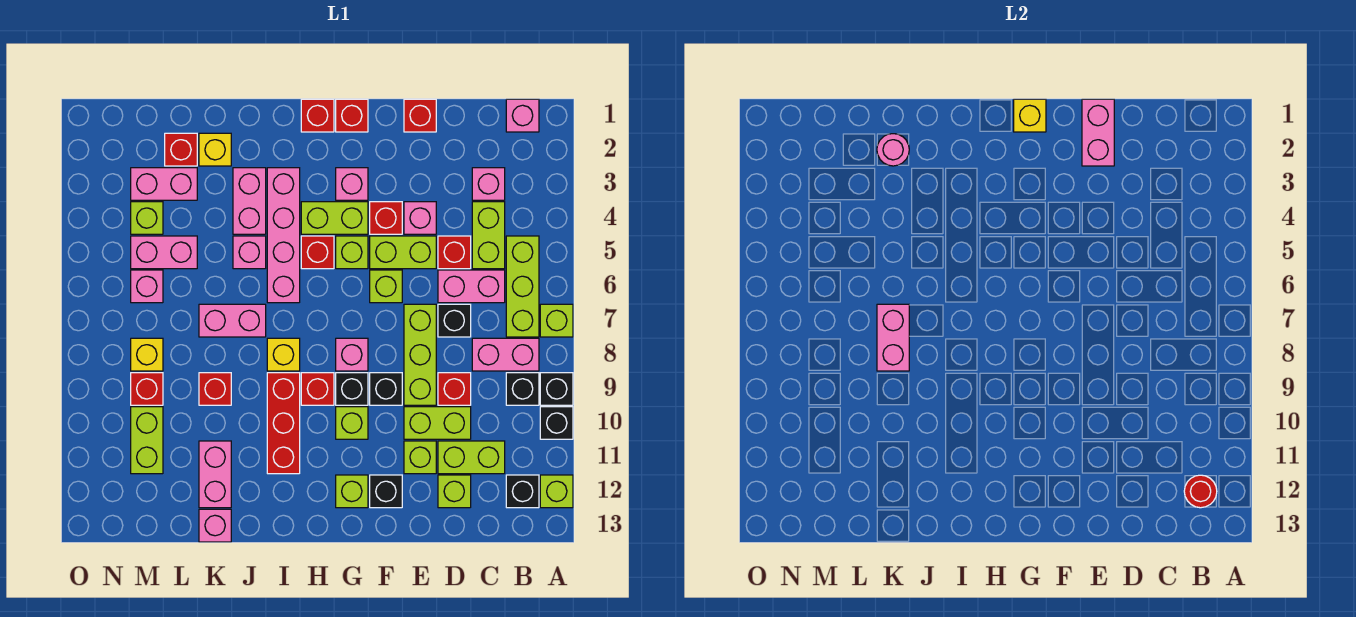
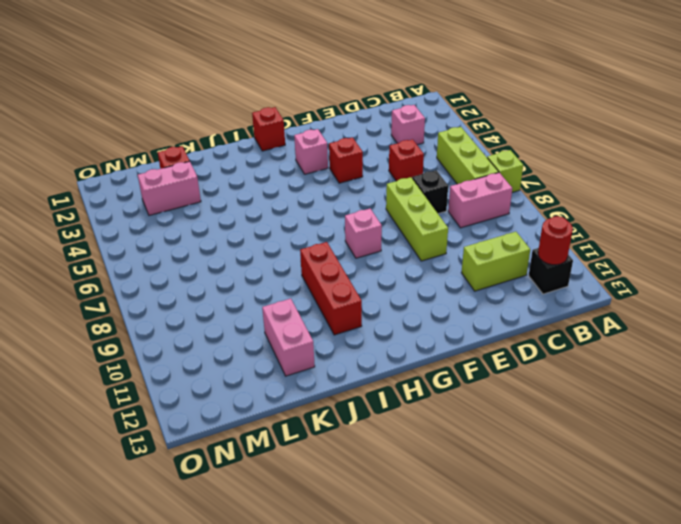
none -> black 1x1 brick [540,373,573,405]
none -> black 1x1 brick [540,407,573,439]
none -> lime 1x1 brick [540,475,573,508]
none -> pink 1x1 brick [506,99,539,132]

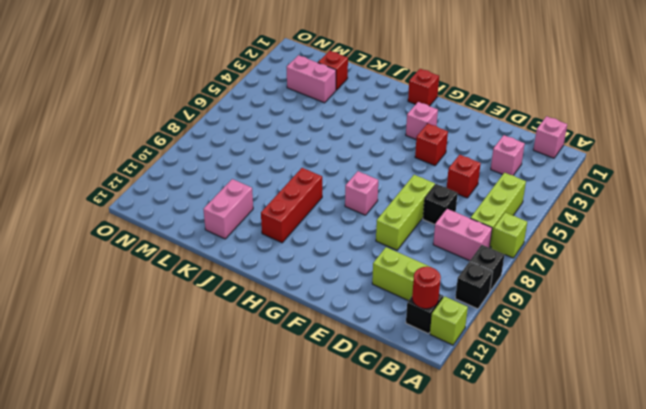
none -> black 1x1 brick [506,373,539,405]
none -> lime 1x2 brick [472,202,505,269]
none -> pink 1x2 brick [438,270,505,303]
none -> red 1x1 brick [438,373,471,405]

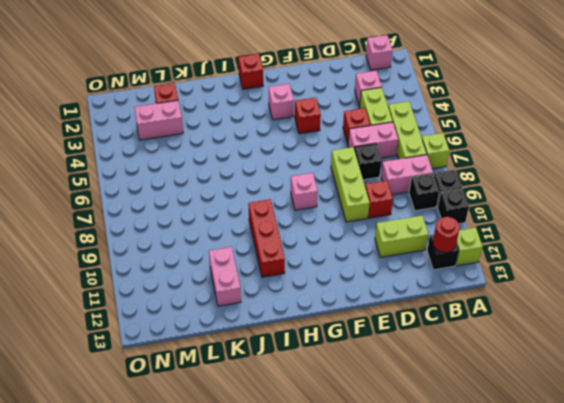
none -> lime 1x2 brick [404,407,471,439]
none -> lime 1x1 brick [438,475,471,508]
none -> red 1x1 brick [404,99,436,132]
none -> pink 1x1 brick [404,202,436,234]

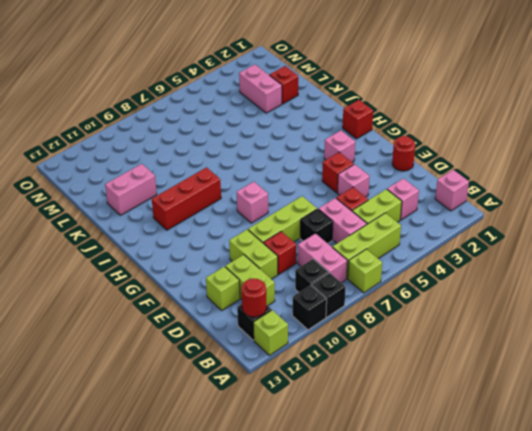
red 1x1 round brick [392,136,415,171] -> red 1x1 brick [404,99,436,132]
none -> lime 1x2 brick [370,236,436,269]
none -> lime 1x1 brick [404,441,436,474]
none -> lime 1x1 brick [370,270,402,303]
none -> black 1x1 brick [370,373,402,405]

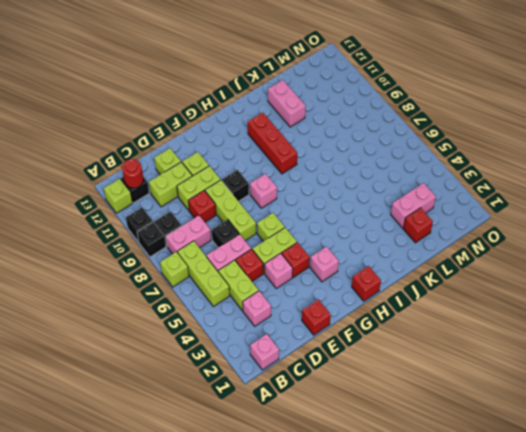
none -> black 1x1 brick [370,475,402,508]
none -> red 1x1 brick [336,99,368,132]
none -> lime 1x2 brick [301,202,368,234]
none -> lime 1x1 brick [336,236,368,269]

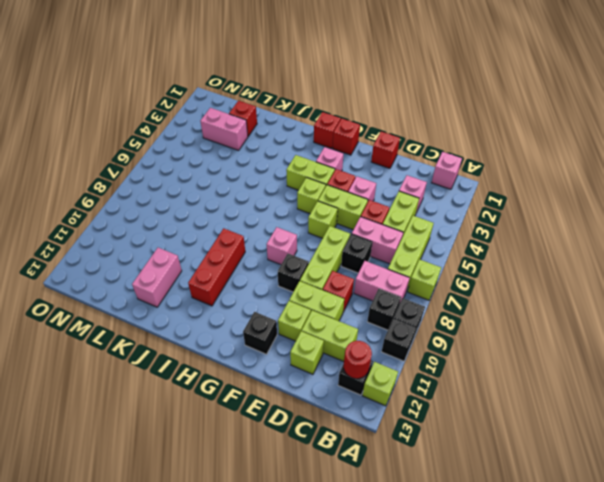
none -> black 1x1 brick [336,373,368,405]
none -> lime 1x1 brick [336,407,368,439]
none -> lime 1x1 brick [336,475,368,508]
none -> red 1x1 brick [301,236,334,269]

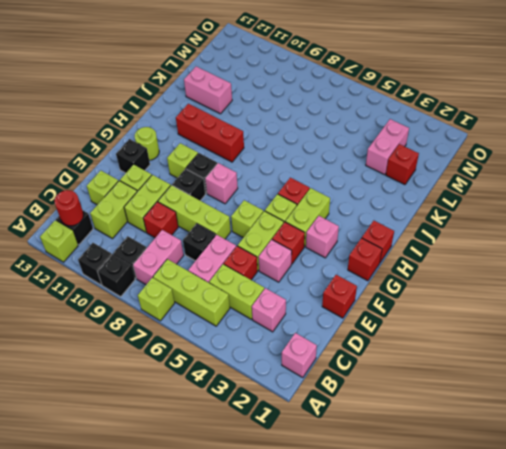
lime 1x1 round brick [134,127,159,160] -> lime 1x1 brick [336,475,368,508]
none -> red 1x1 brick [301,373,334,405]
none -> pink 1x4 brick [267,168,300,303]
none -> yellow 1x1 brick [267,338,300,371]
none -> pink 1x2 brick [233,168,266,234]

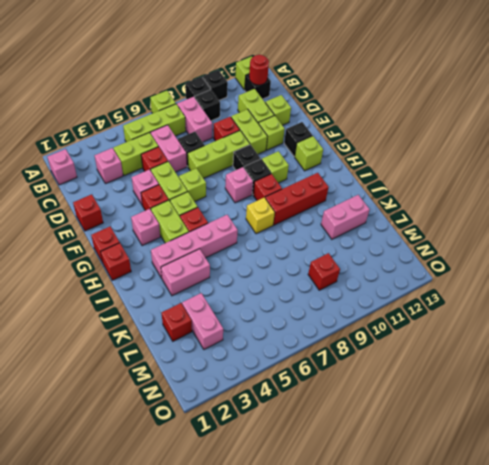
none -> pink 1x1 brick [233,236,266,269]
none -> pink 1x2 brick [199,304,266,337]
none -> yellow 1x1 brick [199,133,231,166]
none -> red 1x1 brick [199,373,231,405]

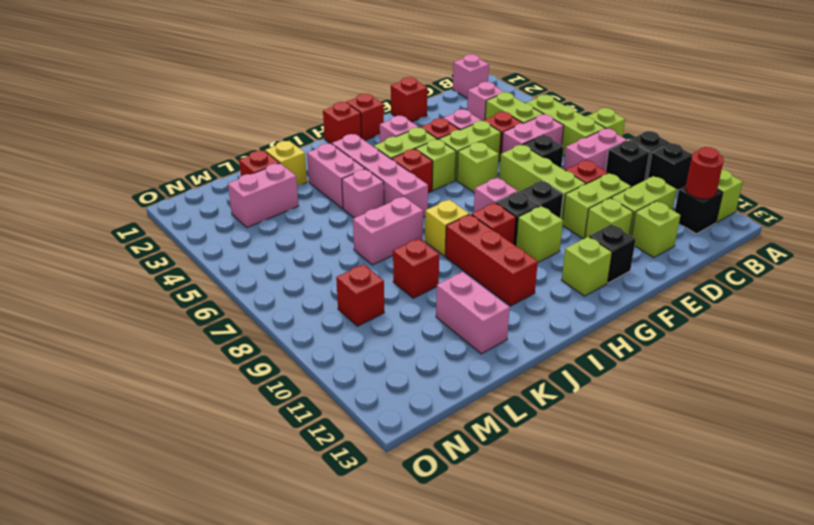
none -> pink 1x1 brick [199,509,231,542]
none -> pink 1x2 brick [131,236,197,269]
none -> lime 1x1 brick [131,202,163,234]
none -> pink 1x1 brick [131,270,163,303]

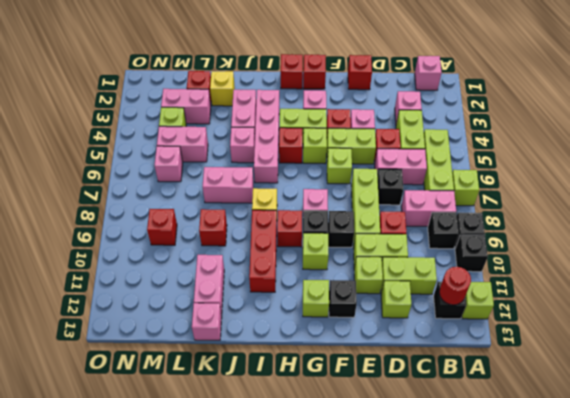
none -> yellow 1x1 brick [131,338,163,371]
none -> lime 1x2 brick [131,407,163,474]
none -> pink 1x2 brick [1082,99,1114,166]
none -> yellow 1x1 brick [1014,99,1046,132]

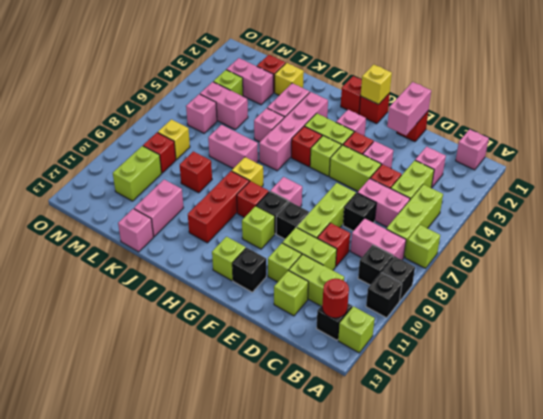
none -> lime 1x1 brick [370,270,402,303]
none -> pink 1x1 round brick [877,134,909,166]
none -> pink 1x2 brick [877,304,909,371]

